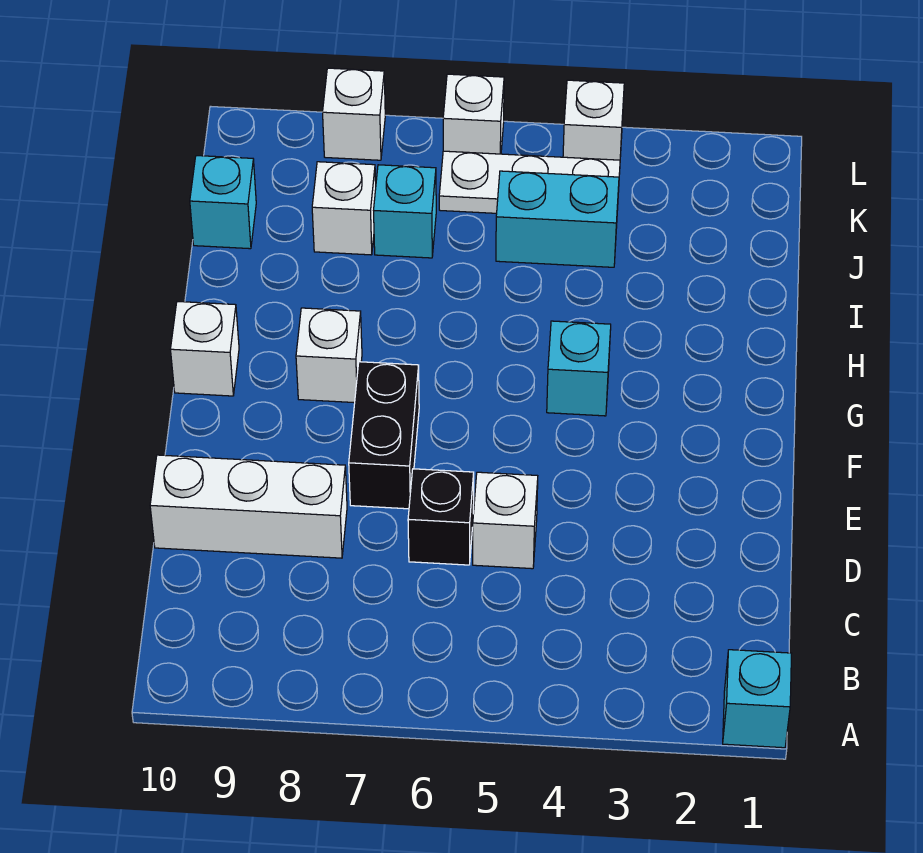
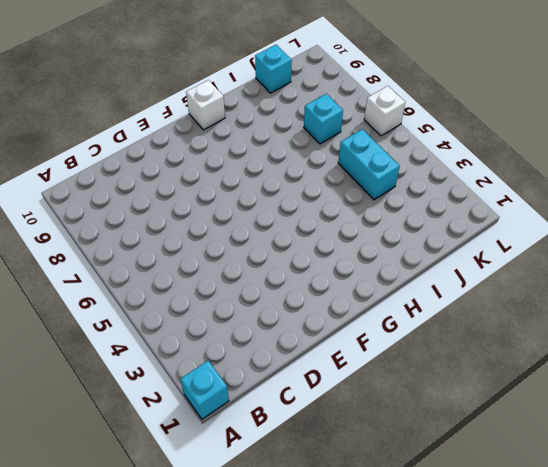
none -> white 1x1 brick [473,472,538,569]
none -> black 1x1 brick [408,469,474,565]
none -> white 1x3 brick [150,455,347,558]

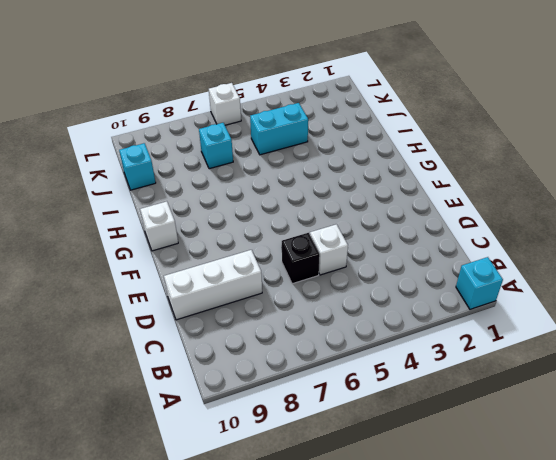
none -> black 1x2 brick [349,362,419,509]
none -> cyan 1x1 brick [547,321,611,416]
none -> white 1x1 brick [296,308,362,403]

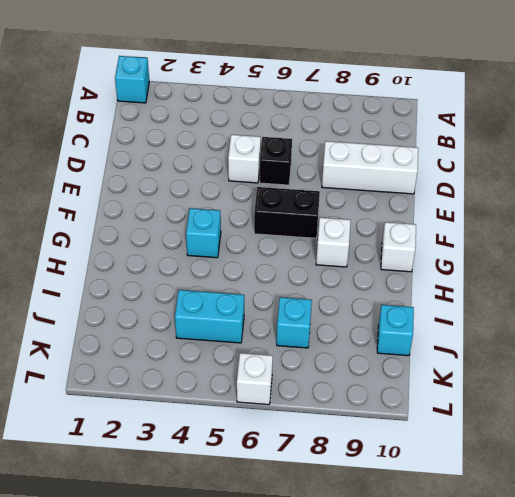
black 1x2 brick [254,187,320,238] -> black 1x2 brick turned to [349,362,419,509]
none -> white 1x1 brick [312,162,376,255]
none -> white 1x3 plate [439,151,620,213]
none -> white 1x1 brick [563,80,624,160]

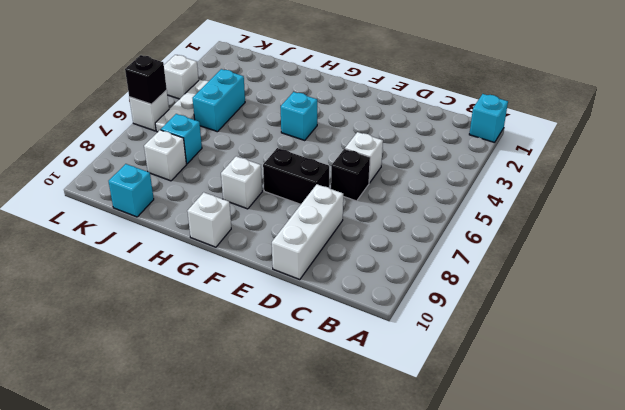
black 1x1 brick [125,55,167,104] -> none
none -> white 1x1 brick [323,68,385,160]

